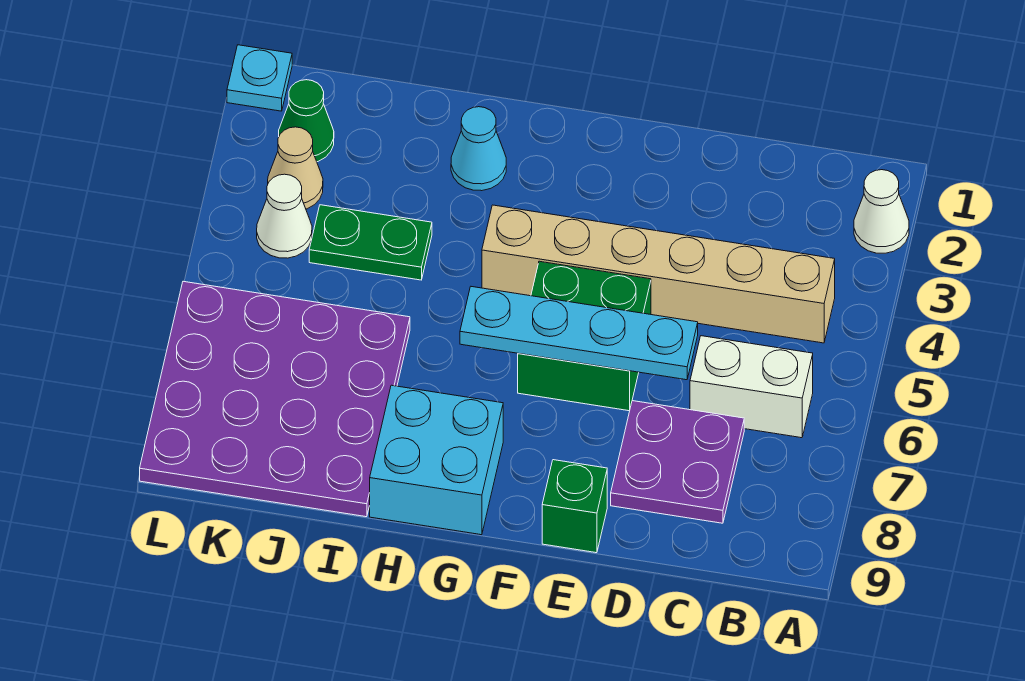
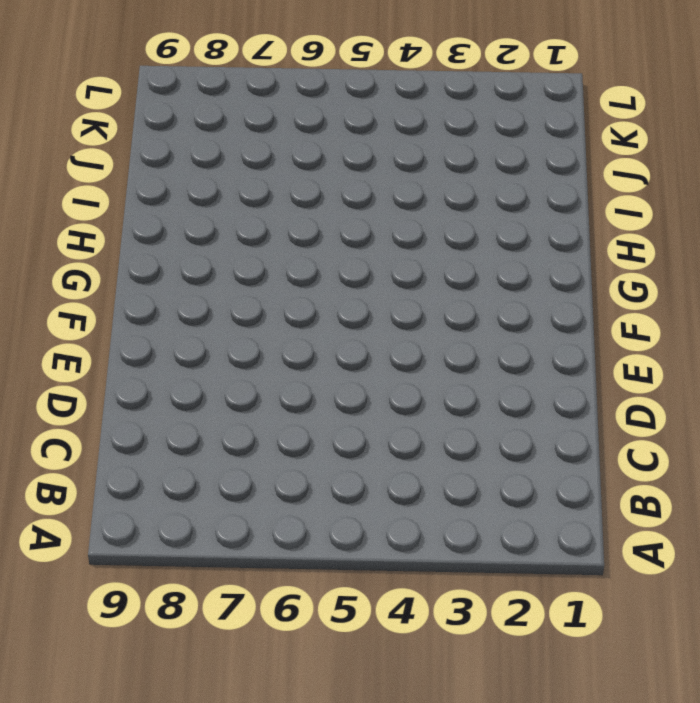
none -> white 1x1 cone [854,170,909,253]
none -> tan 1x6 brick [482,205,835,343]
none -> white 1x2 brick [690,336,813,438]

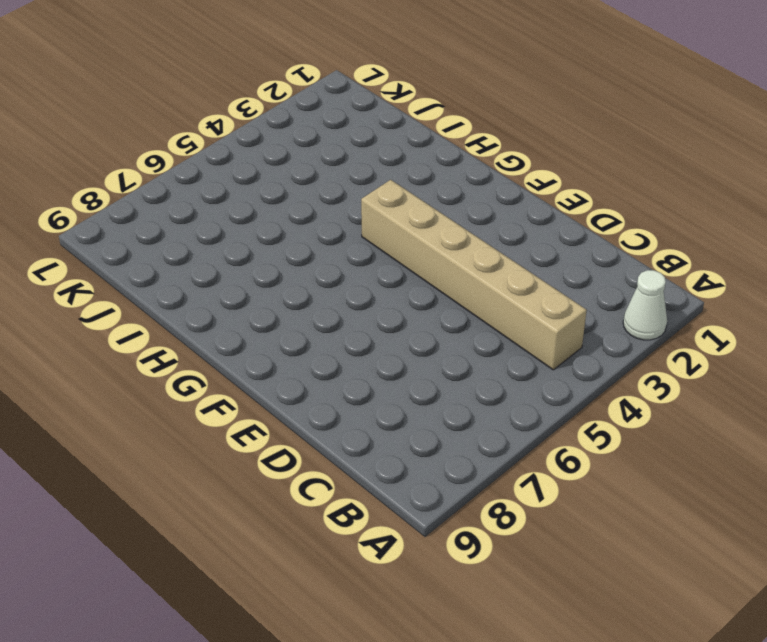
none -> white 1x2 brick [690,336,813,438]
none -> purple 2x2 plate [611,401,744,523]
none -> green 2x2 brick [518,261,651,411]

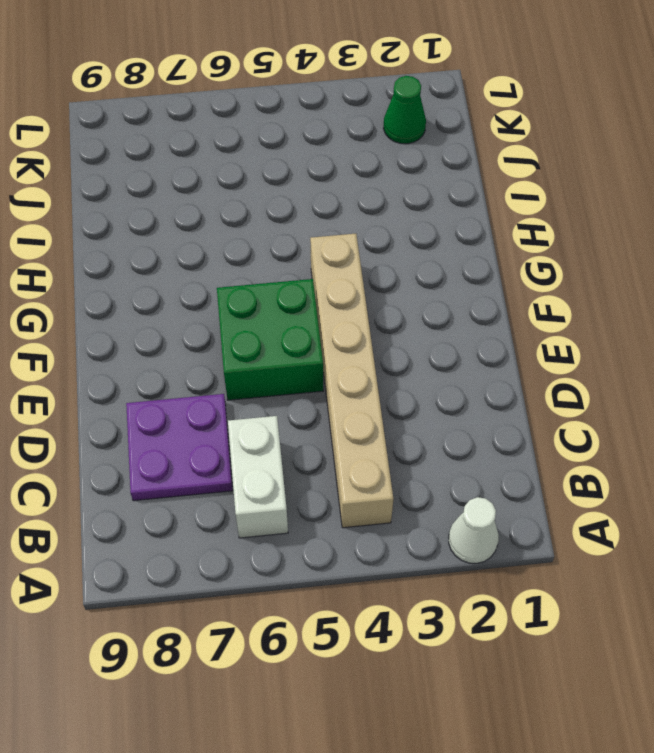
none -> green 1x1 brick [542,460,607,553]
none -> cyan 2x2 brick [370,385,503,535]
none -> cyan 1x1 cone [451,107,506,191]

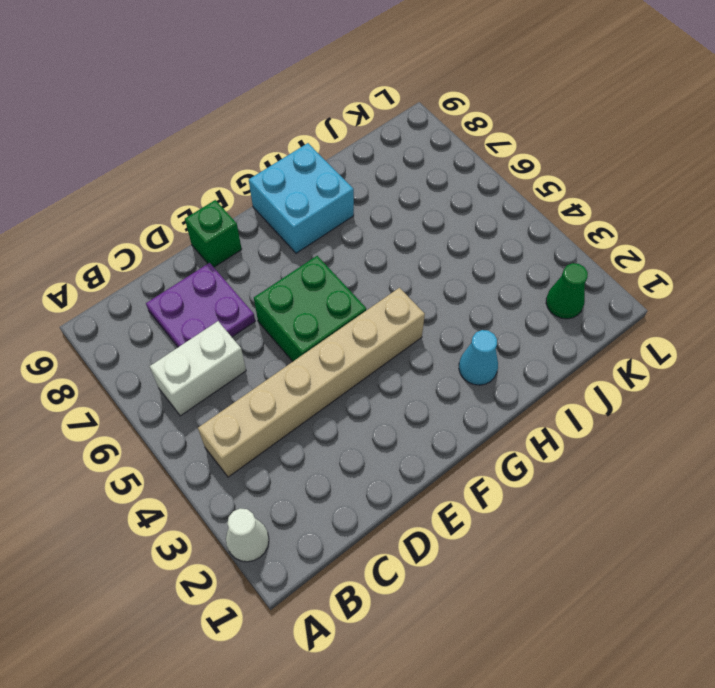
none -> green 1x2 plate [309,205,432,280]
none -> purple 4x4 plate [140,281,410,517]
none -> tan 1x1 cone [268,127,323,209]

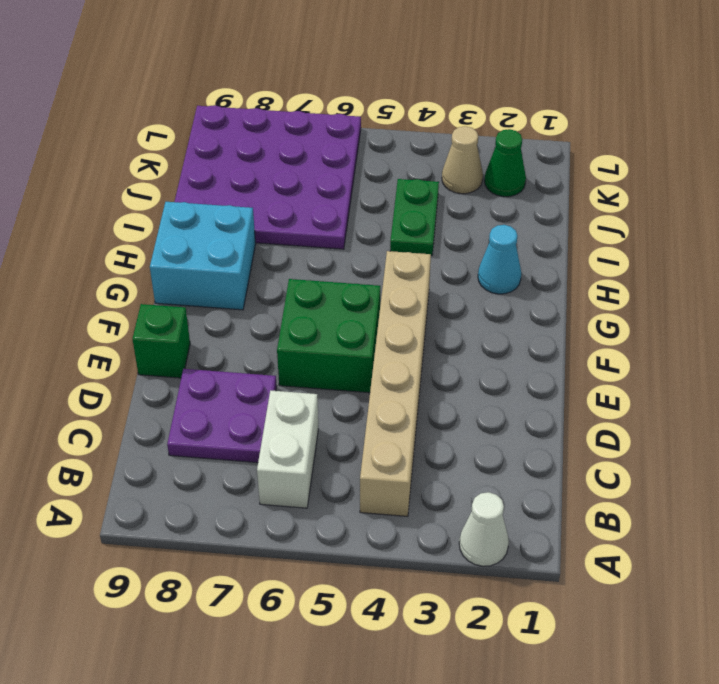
none -> white 1x1 cone [257,174,312,258]
none -> cyan 1x1 plate [227,45,292,111]
none -> cyan 1x4 plate [460,287,698,380]

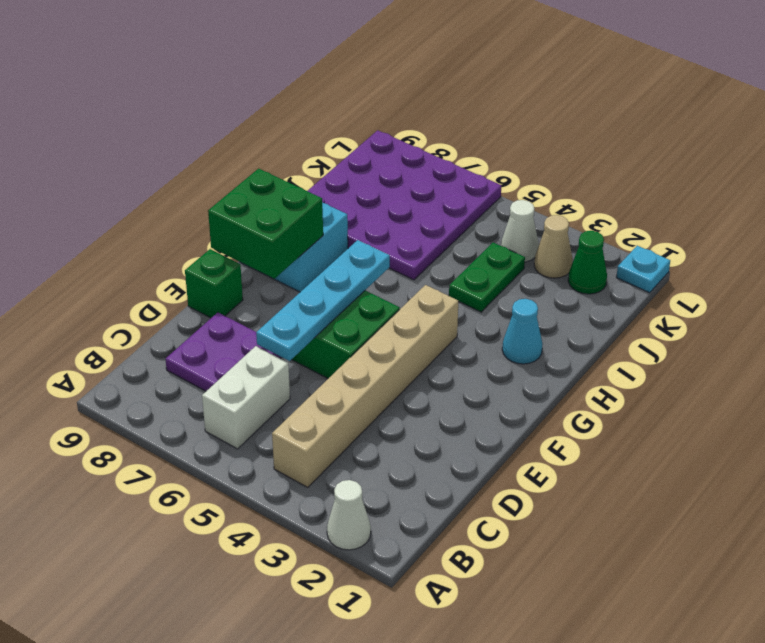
green 2x2 brick [208,169,323,279] -> none

